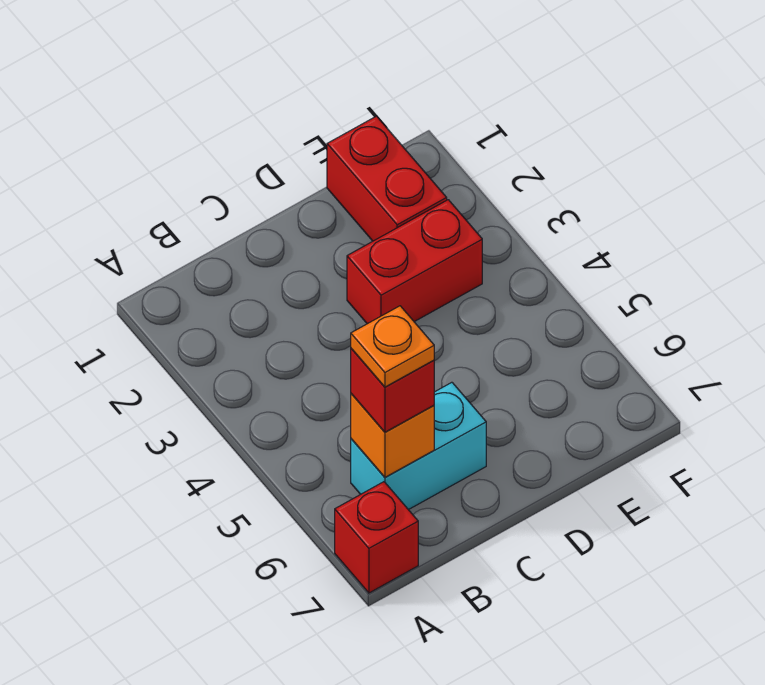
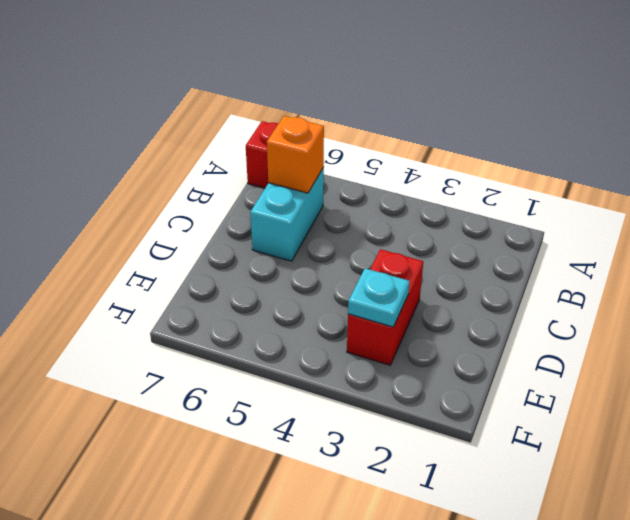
cyan 1x1 plate [348,268,410,327] -> none
none -> red 1x2 brick [327,116,447,241]
none -> red 1x1 brick [351,349,434,432]

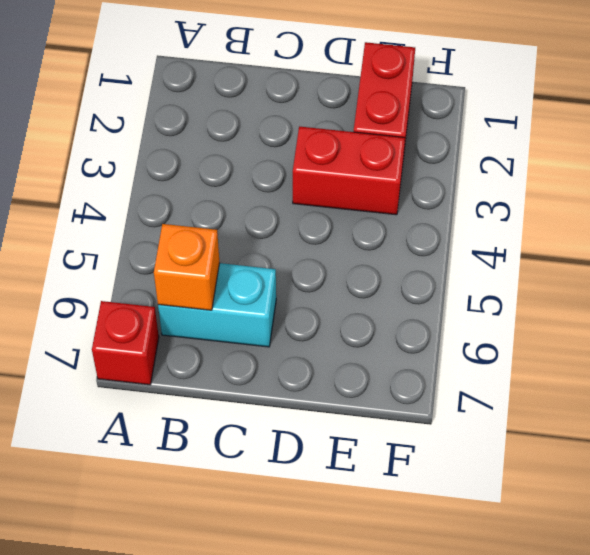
none -> red 1x1 brick [351,349,434,432]
none -> orange 1x1 plate [351,306,434,387]

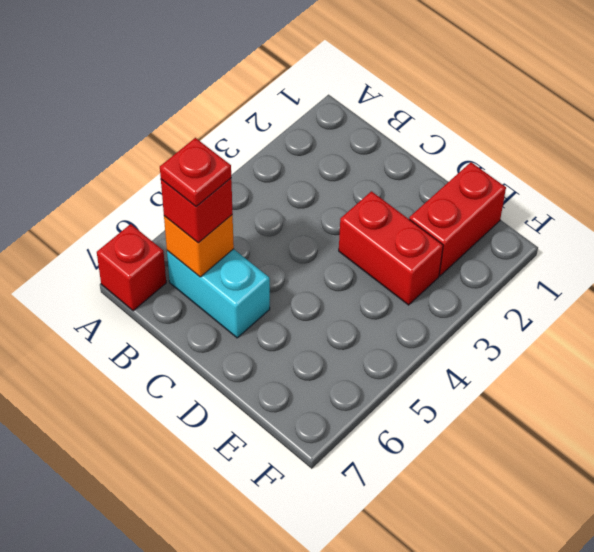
red 1x1 plate [160,138,231,206] -> orange 1x1 plate [351,306,434,387]

